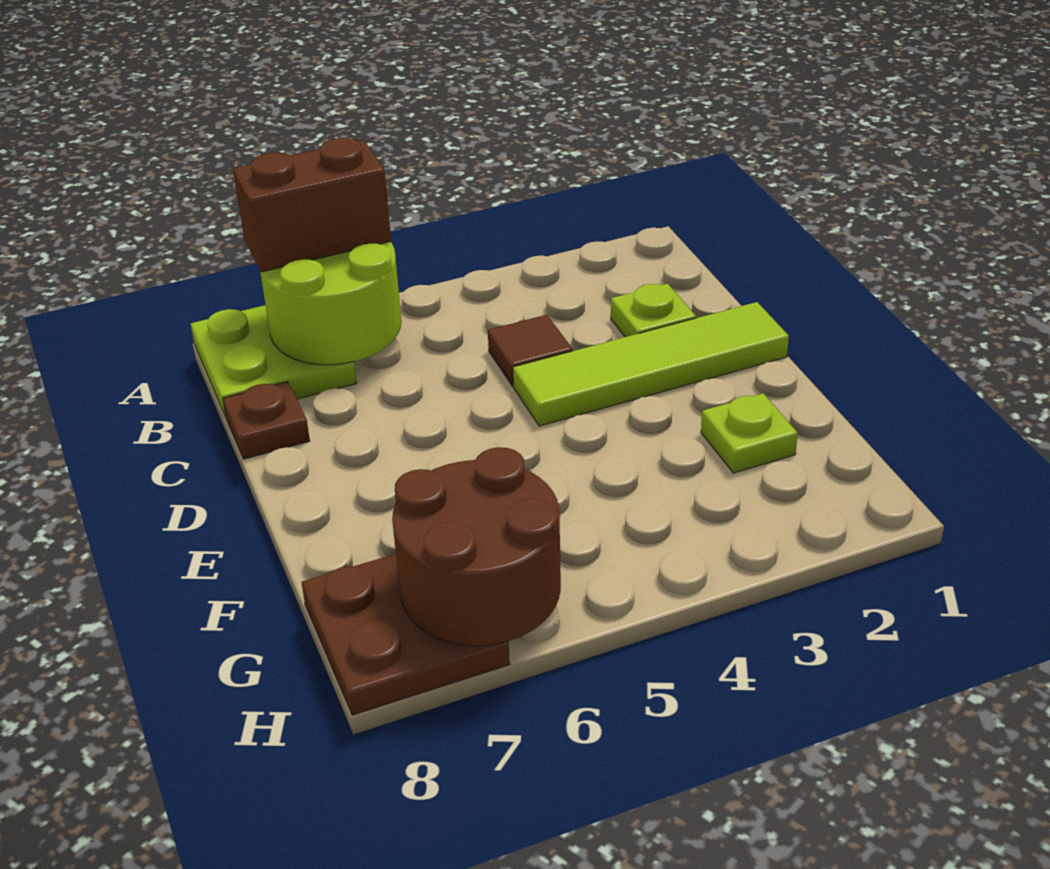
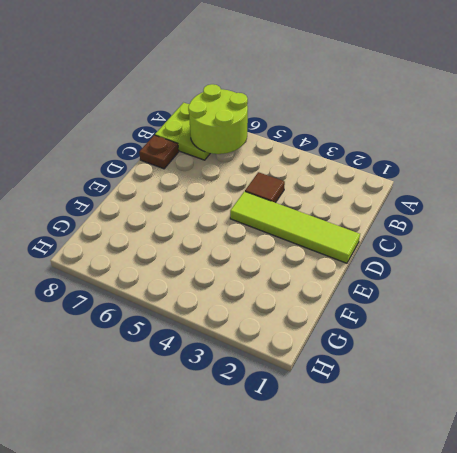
none -> lime 1x1 plate [611,284,696,337]
none -> lime 1x1 plate [701,393,798,473]

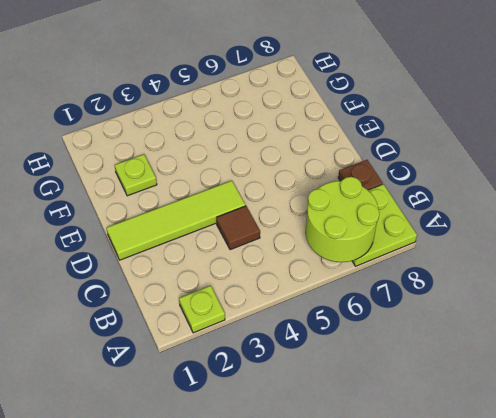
lime 1x1 plate [179,286,225,333] -> lime 1x1 plate moved to [611,284,696,337]
none -> brown 2x2 plate [302,554,510,715]
none -> brown 2x2 round brick [392,447,561,646]

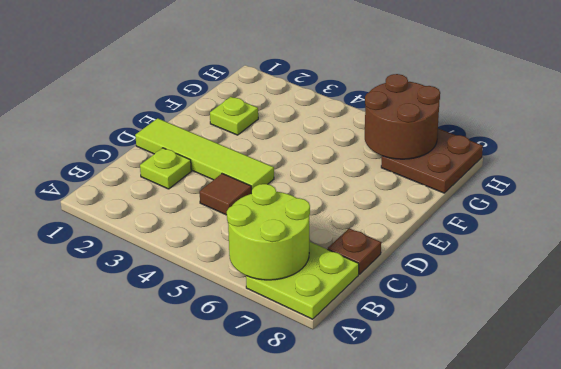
none -> brown 1x2 brick [233,138,391,272]

